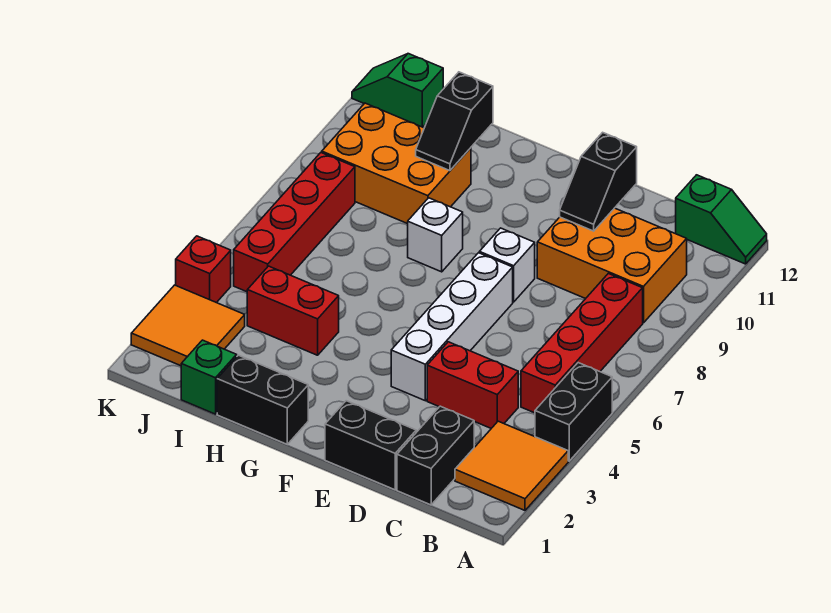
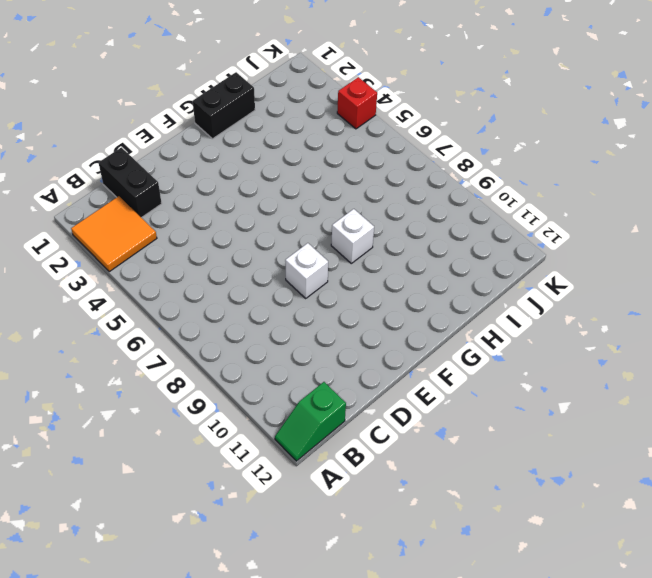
none -> black 1x2 brick [535,363,612,461]
none -> red 1x4 brick [521,273,643,413]
none -> orange 2x3 brick [537,208,687,323]

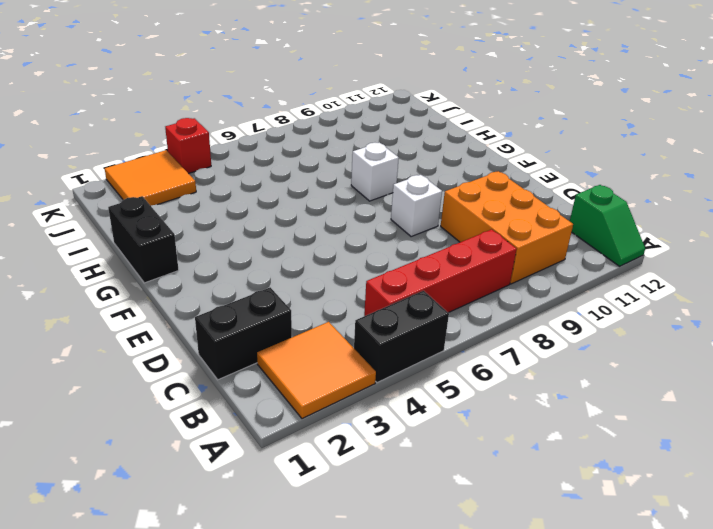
none -> red 1x2 brick [427,342,518,428]
none -> black 1x2 brick [325,401,416,490]
none -> white 1x4 brick [391,253,513,401]

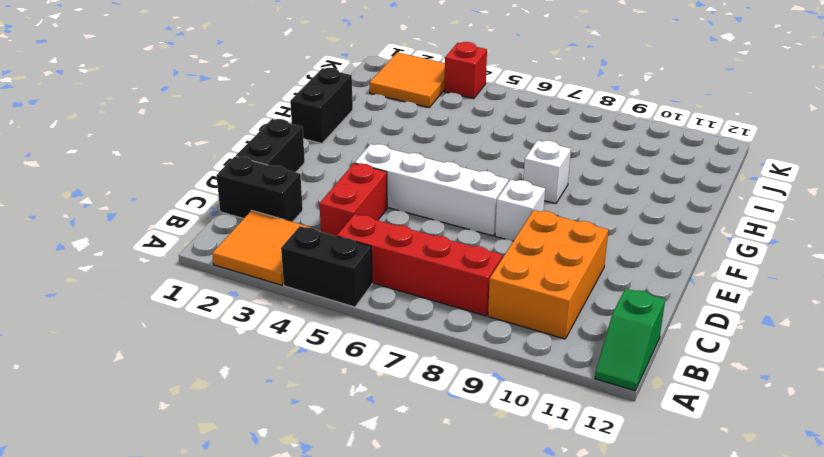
none -> red 1x2 brick [247,266,339,355]
none -> orange 2x3 brick [322,103,471,224]
none -> green 1x1 brick [181,340,237,414]

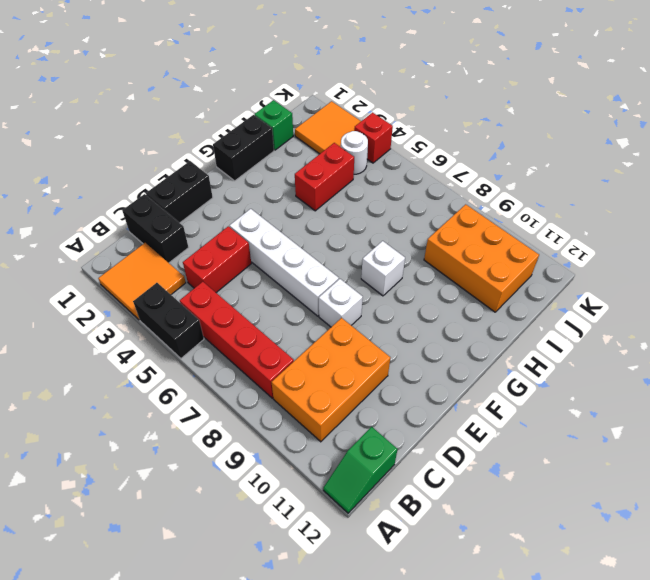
orange 2x3 brick [424,204,539,312] -> orange 2x3 brick turned to [322,103,471,224]
white 1x1 round brick [341,131,368,174] -> none
none -> red 1x4 brick [234,152,355,292]
none -> green 1x2 slope [352,54,443,127]
none -> black 1x2 slope [560,132,637,231]

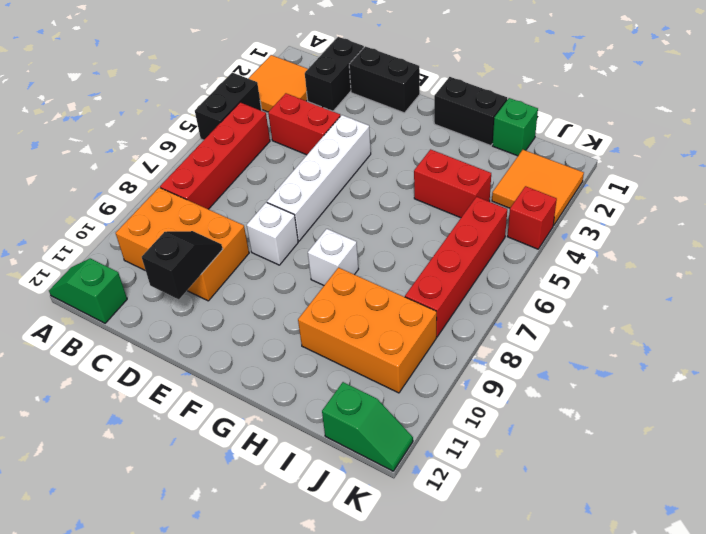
none -> black 1x2 slope [416,72,493,171]

